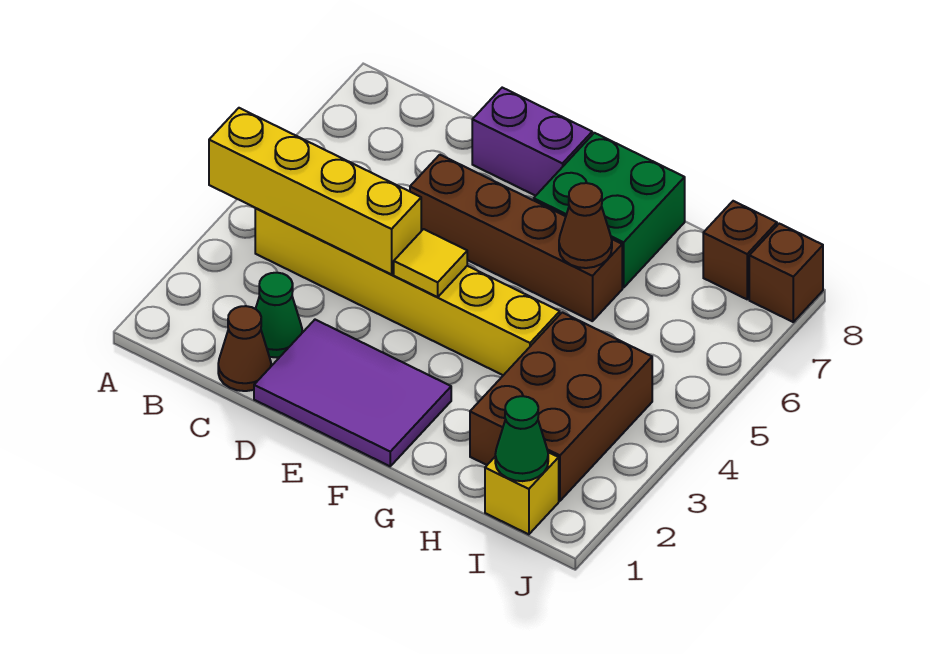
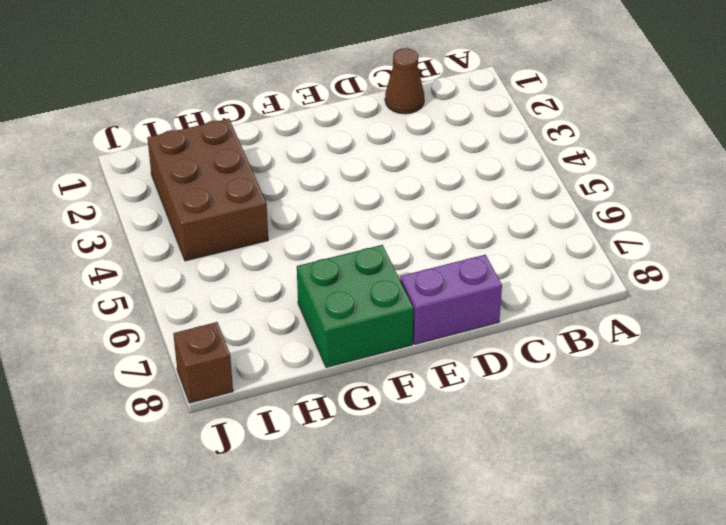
none -> yellow 1x6 brick [255,208,560,375]
none -> green 1x1 cone [256,273,302,358]
none -> purple 2x3 tile [254,320,451,466]

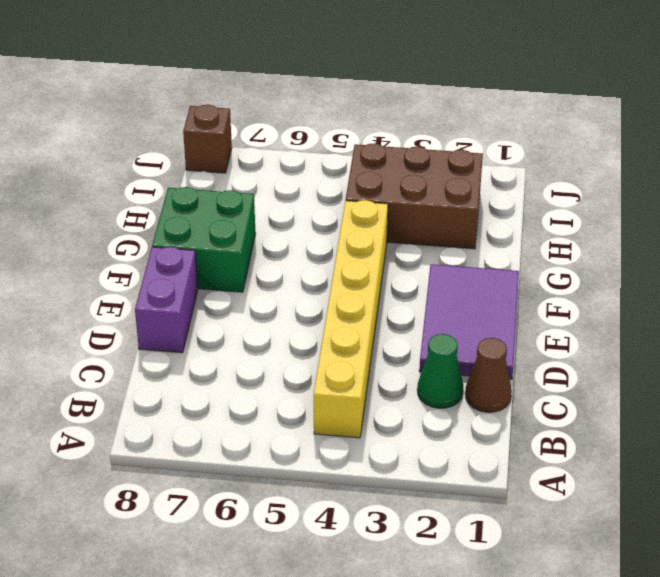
none -> brown 1x4 brick [410,155,622,321]
none -> yellow 1x1 brick [485,452,559,534]
none -> brown 1x1 brick [703,201,777,299]

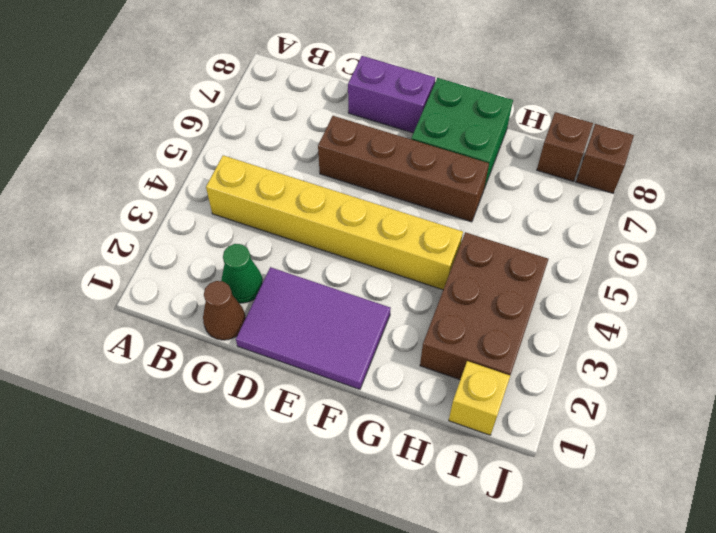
none -> yellow 1x4 brick [209,108,421,274]
none -> yellow 1x1 tile [394,229,467,297]
none -> brown 1x1 cone [559,183,612,268]

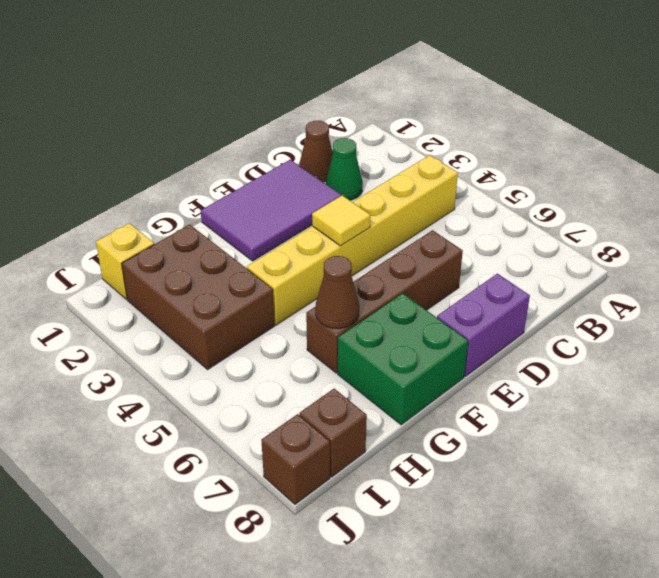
none -> yellow 1x4 brick [209,108,421,274]
none -> green 1x1 cone [495,396,548,481]

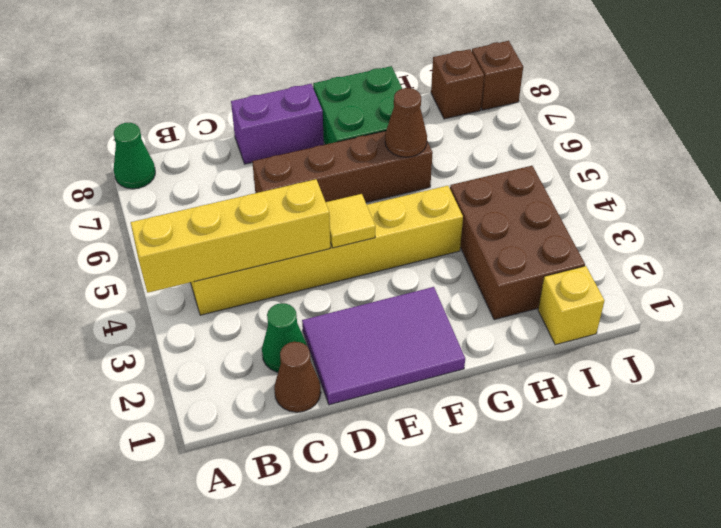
green 1x1 cone [114,123,155,189] -> green 1x1 cone moved to [495,396,548,481]

